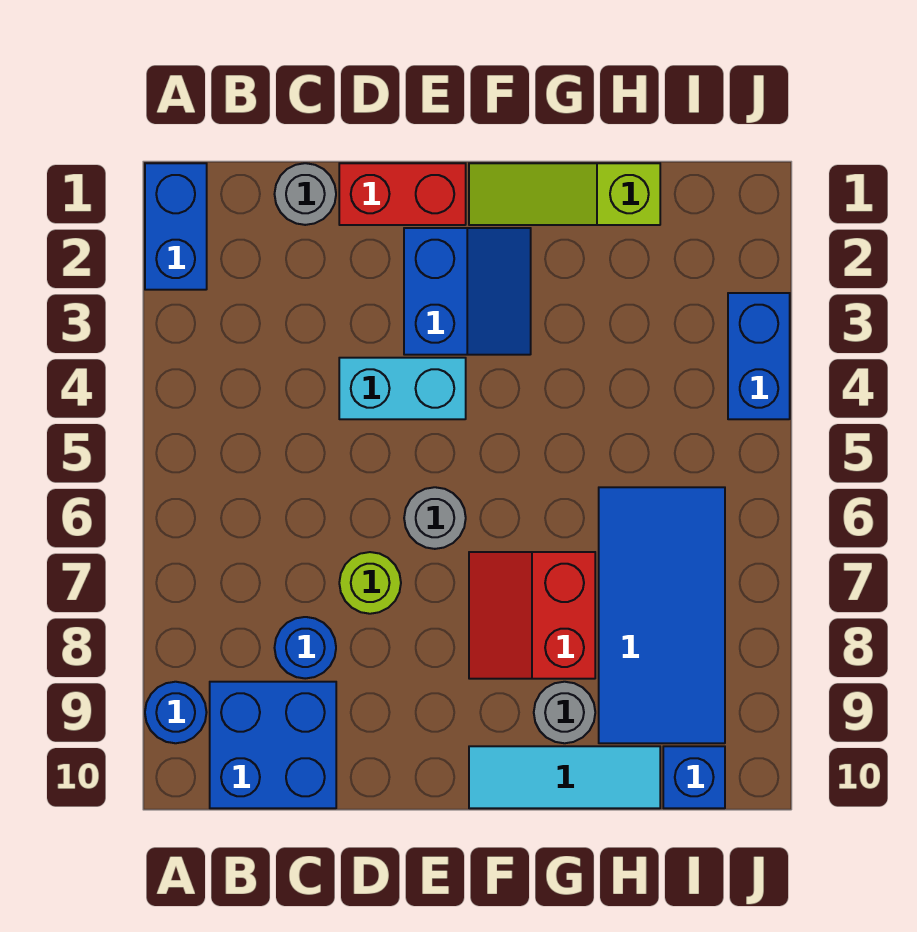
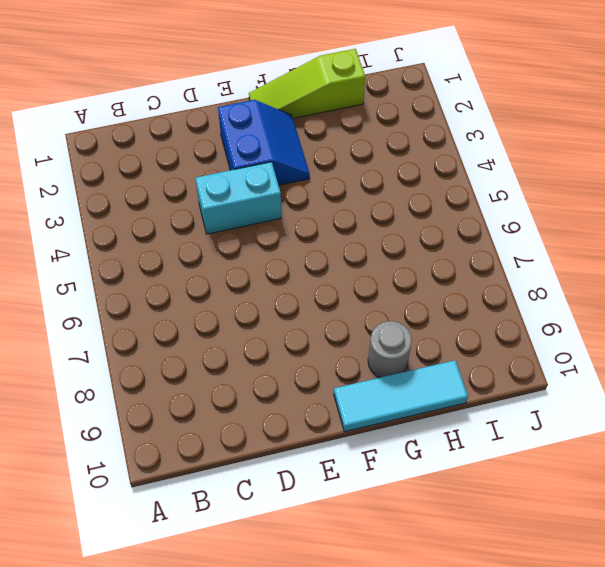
none -> blue 1x2 brick [145,163,207,290]
none -> blue 1x1 round brick [145,682,207,743]
none -> blue 2x2 brick [210,682,336,808]

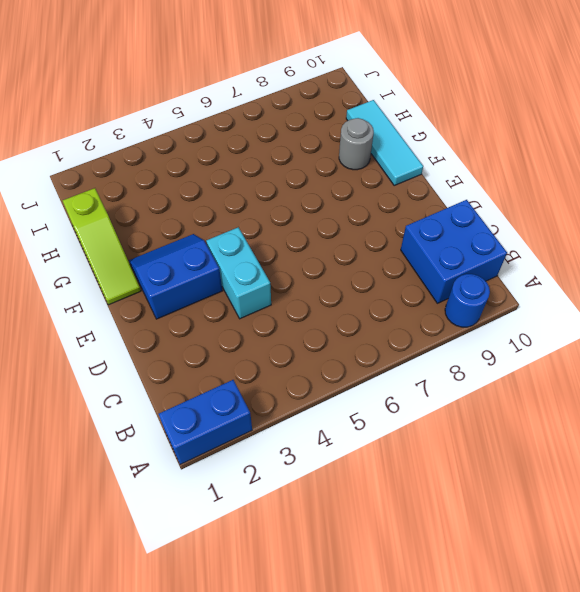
none -> grey 1x1 round brick [275,163,336,225]
none -> blue 1x1 round brick [275,617,336,679]
none -> red 1x2 brick [339,163,466,225]

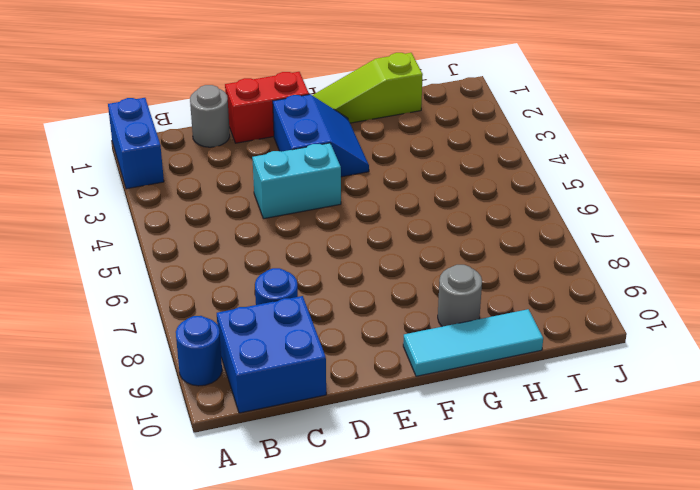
none -> lime 1x1 round brick [339,552,401,614]
none -> grey 1x1 round brick [404,487,466,549]
none -> red 2x2 slope [469,552,595,679]

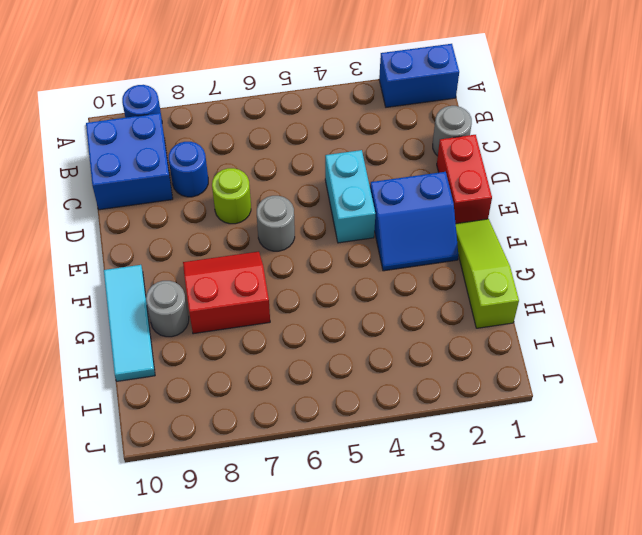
none -> blue 2x4 tile [599,487,725,743]
none -> blue 1x1 brick [663,746,725,808]
none -> blue 1x2 brick [728,293,790,419]

